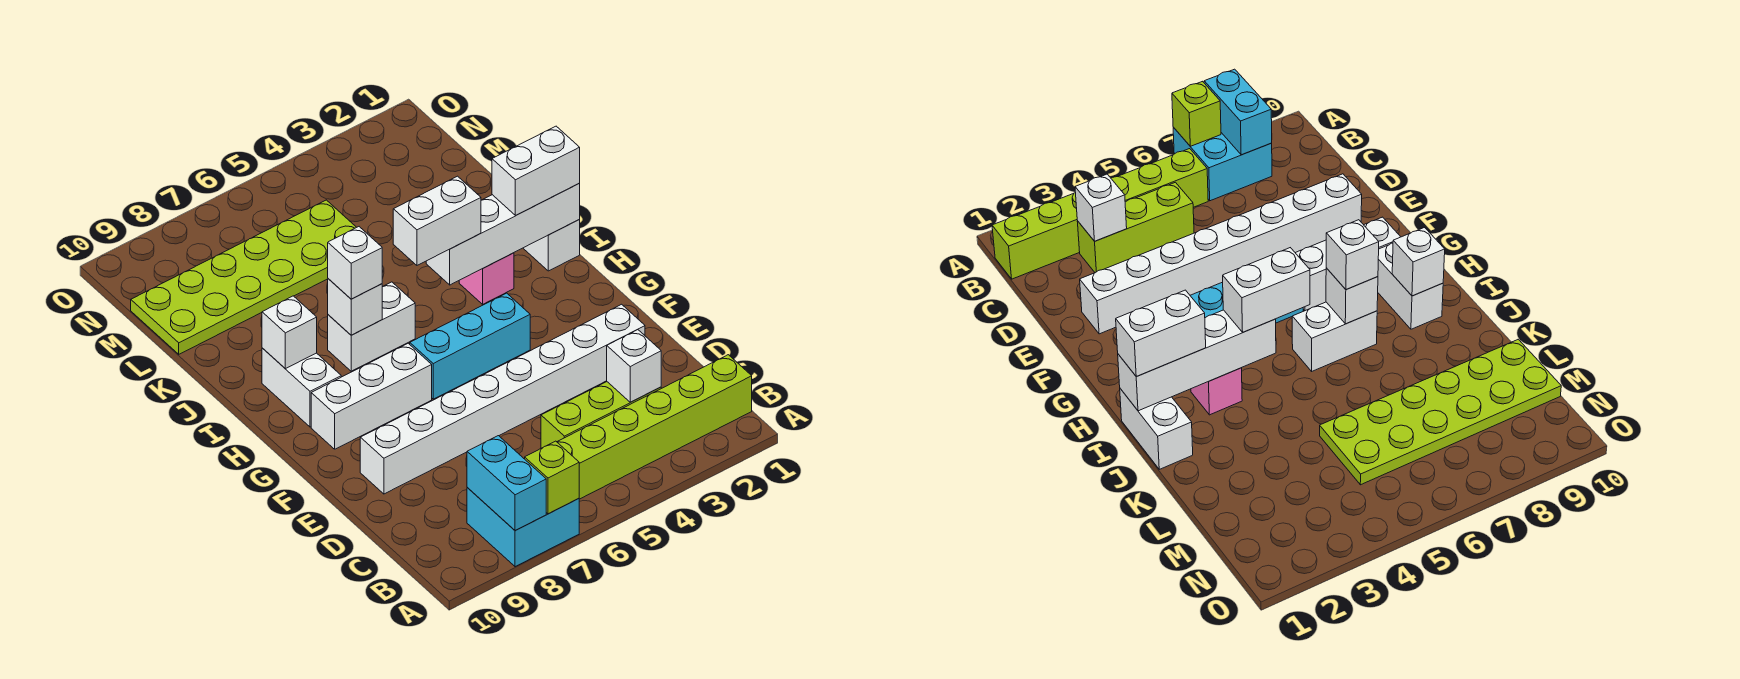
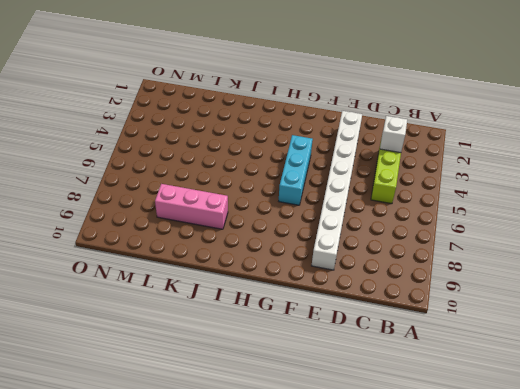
pink 1x3 brick [155,184,228,229] -> lime 2x6 plate [131,200,356,354]
none -> cyan 2x2 brick [467,458,579,567]
none -> lime 1x6 brick [557,355,752,499]
none -> white 1x3 brick [311,343,432,449]

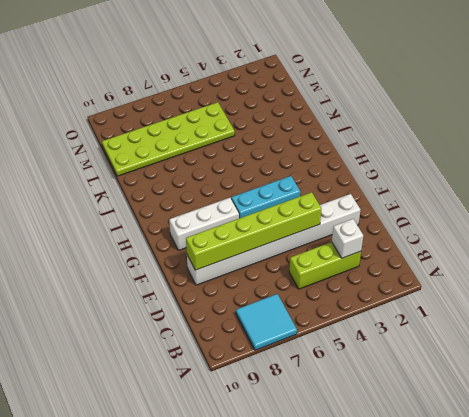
cyan 2x2 tile [236,294,297,350] -> cyan 2x2 brick [467,458,579,567]
lime 1x6 brick [186,192,322,270] -> lime 1x6 brick moved to [557,355,752,499]
none -> white 1x2 brick [262,348,341,427]
none -> white 1x2 brick [523,220,580,271]
none -> pink 1x1 brick [459,253,514,304]

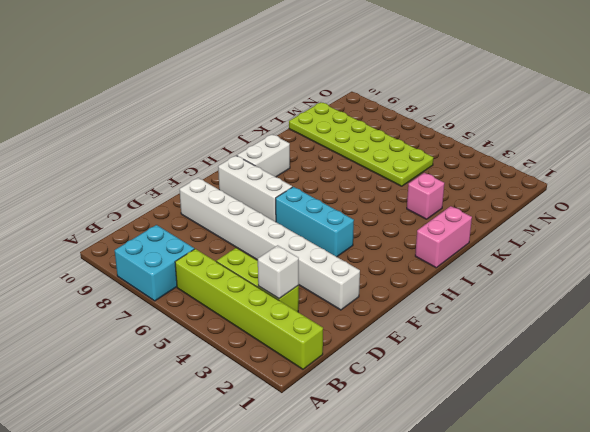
pink 1x2 brick [415,206,472,268] -> white 1x2 brick [523,220,580,271]
pink 1x1 brick [407,173,444,219] -> pink 1x1 brick moved to [459,253,514,304]
none -> white 1x2 brick [328,282,415,371]
none -> lime 1x1 brick [525,441,579,514]
none -> cyan 1x2 brick [467,436,546,530]

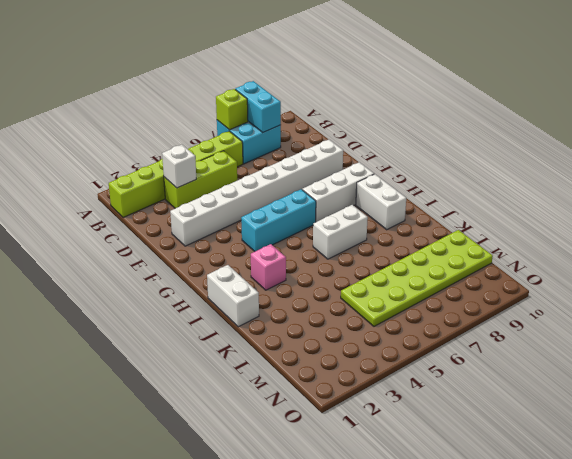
none -> white 1x4 brick [426,184,580,285]
none -> white 1x1 brick [328,279,382,335]
none -> white 1x1 brick [262,296,317,369]

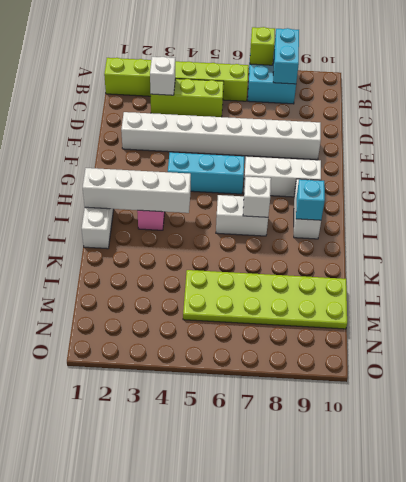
cyan 1x1 brick [296,179,325,220] -> white 1x1 brick [262,296,317,369]
none -> white 1x2 brick [492,126,580,215]
none -> white 1x2 brick [393,176,481,265]
none -> white 1x1 brick [328,227,382,299]

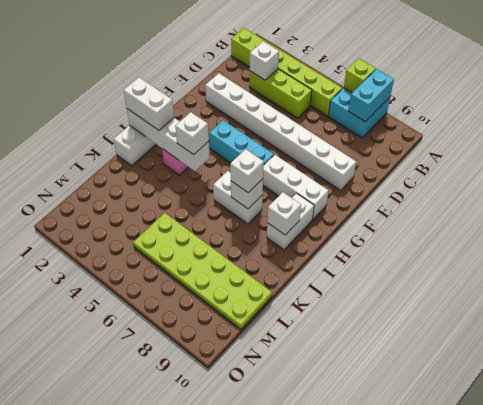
white 1x1 brick [175,112,209,155] -> white 1x2 brick [393,176,481,265]

